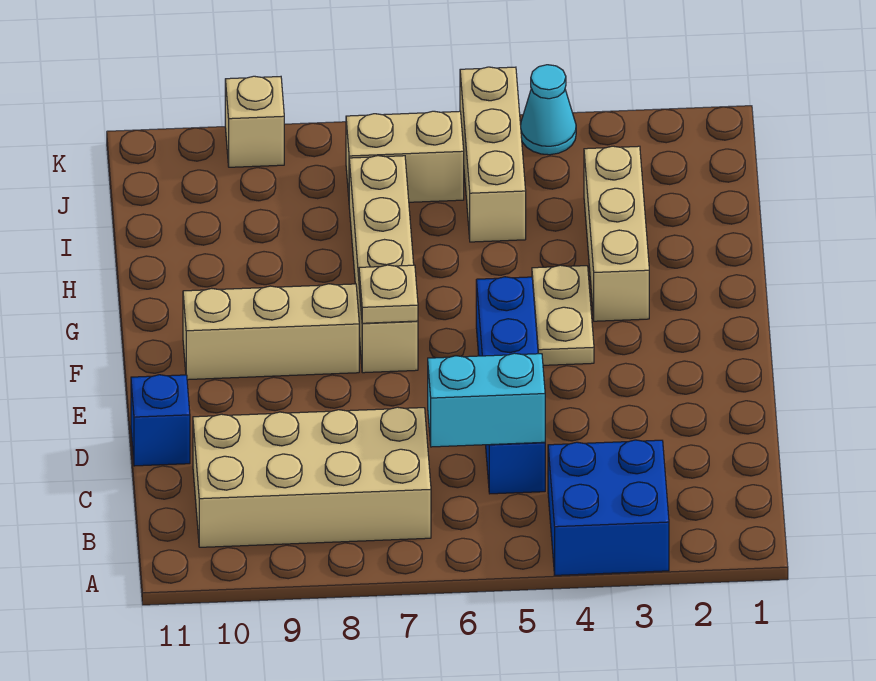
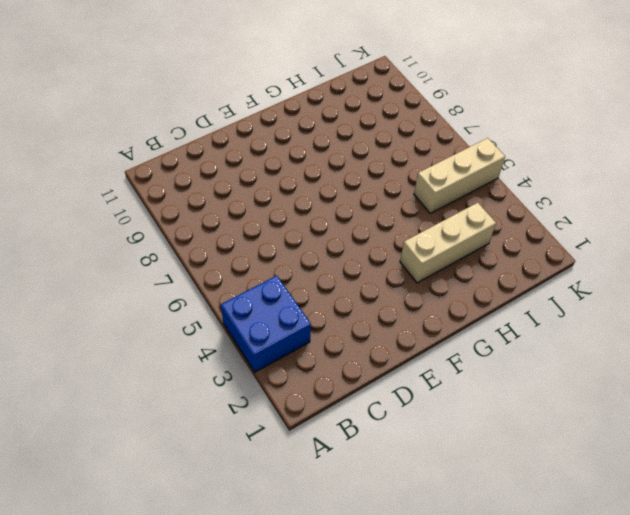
none -> tan 2x4 brick [193,407,431,547]
none -> blue 1x4 brick [476,277,545,494]
none -> blue 1x1 brick [131,375,190,466]

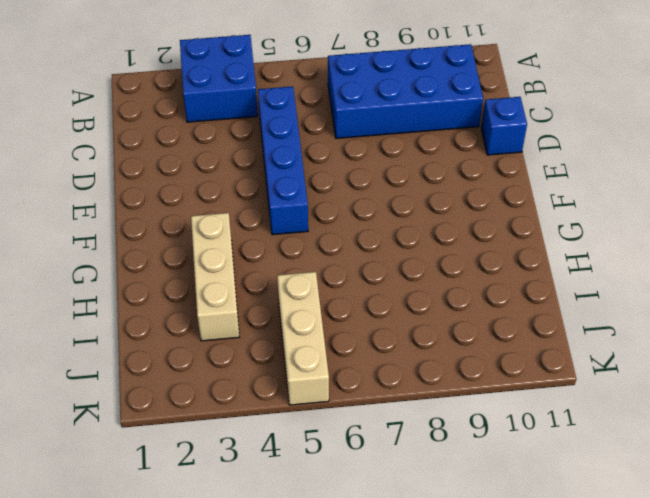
blue 2x4 brick [328,44,483,139] -> tan 2x4 brick [193,407,431,547]
none -> tan 1x2 plate [532,265,594,365]
none -> tan 1x4 brick [349,156,418,373]
none -> tan 1x3 brick [183,284,359,380]

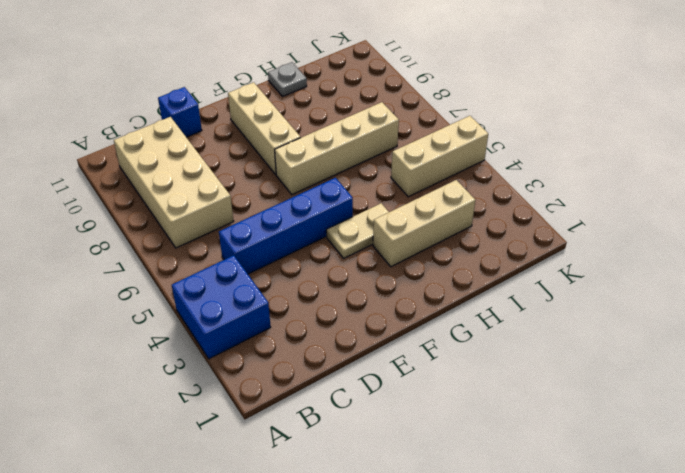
grey 1x1 plate [268,62,307,96] -> none
none -> tan 1x2 brick [346,111,464,202]
none -> cyan 1x1 cone [521,65,576,155]
none -> tan 1x1 brick [225,76,284,167]

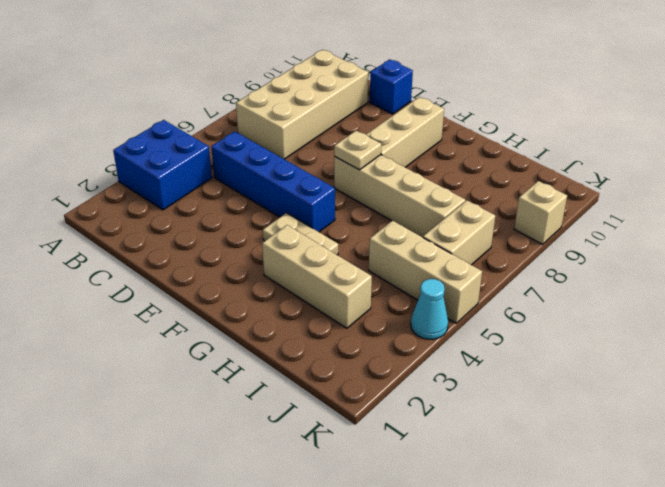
none -> cyan 1x2 brick [428,353,545,447]

